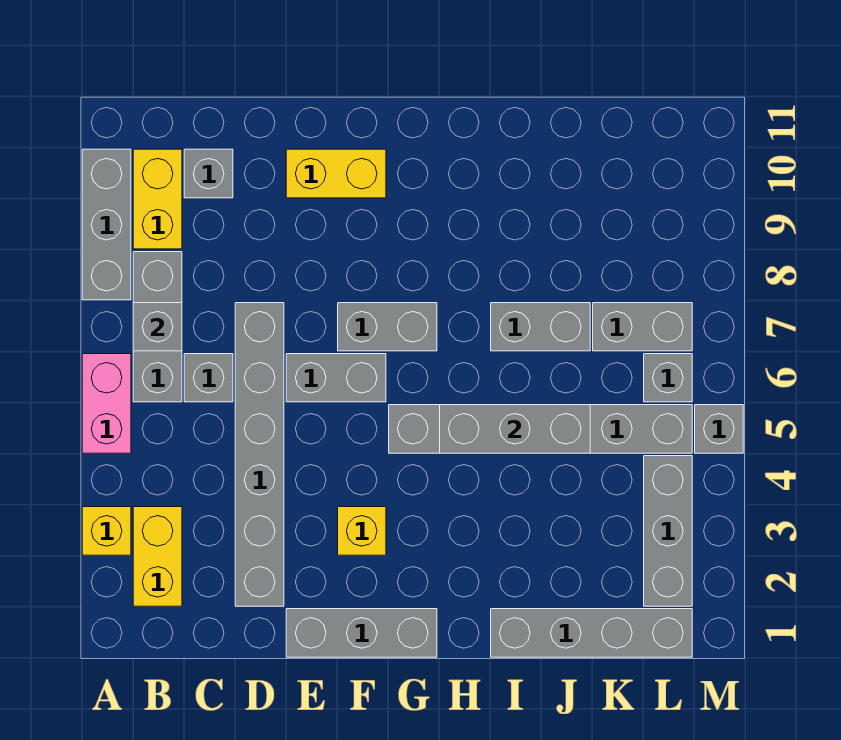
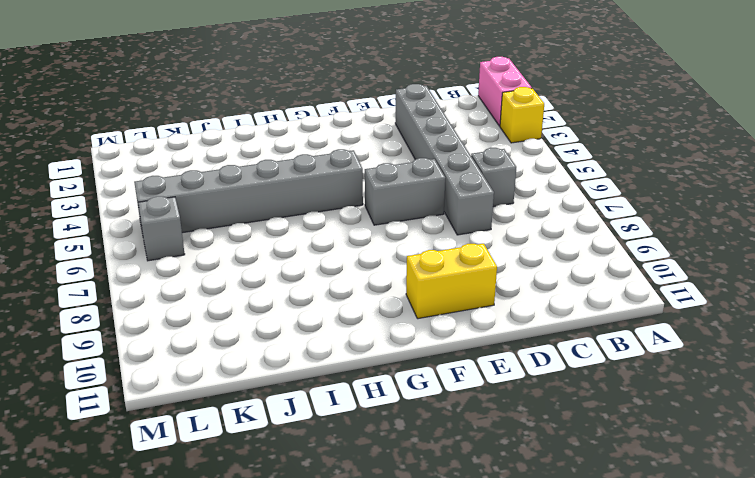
pink 1x2 brick [478,57,532,126] -> pink 1x2 brick moved to [82,354,131,453]
none -> grey 1x3 brick [82,149,131,300]
none -> yellow 1x2 brick [133,507,182,606]
none -> grey 1x3 brick [133,252,182,402]

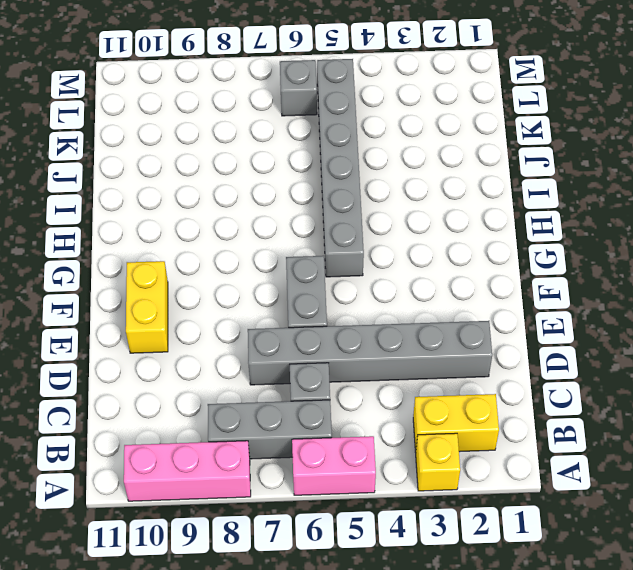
pink 1x3 brick [124,441,251,501] -> grey 1x3 brick [82,149,131,300]
none -> yellow 1x2 brick [133,149,182,249]
none -> grey 1x1 brick [184,149,233,198]
none -> grey 1x3 brick [286,609,437,657]

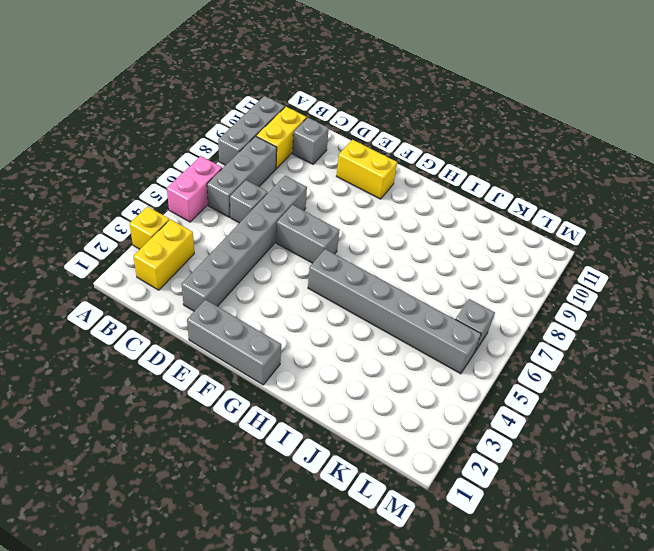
none -> yellow 1x1 brick [338,507,386,555]
none -> grey 1x2 brick [338,303,437,351]
none -> grey 1x4 brick [491,609,692,657]

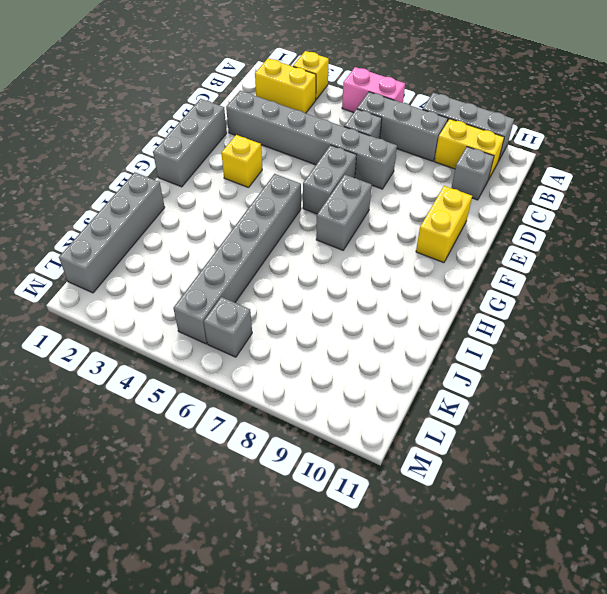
none -> grey 1x2 brick [491,303,590,351]
none -> grey 1x2 brick [593,303,692,351]
none -> grey 1x3 brick [644,456,692,606]

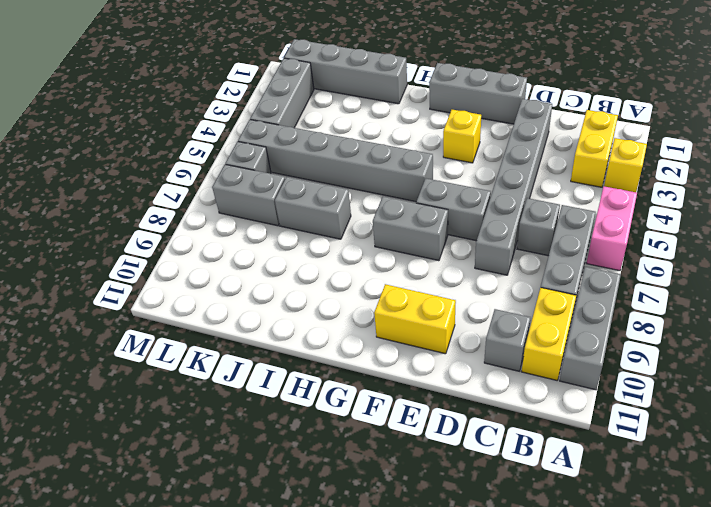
none -> grey 1x1 brick [695,405,743,453]
none -> grey 1x1 brick [133,303,182,351]
none -> grey 1x3 brick [440,405,590,453]

